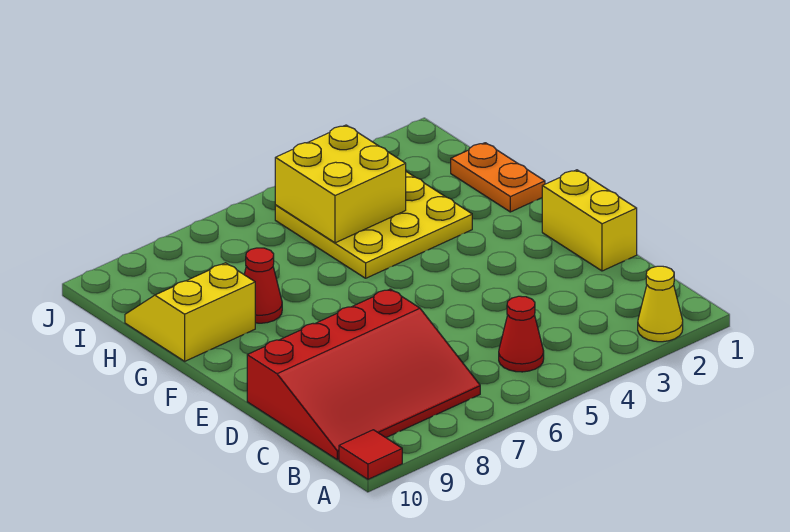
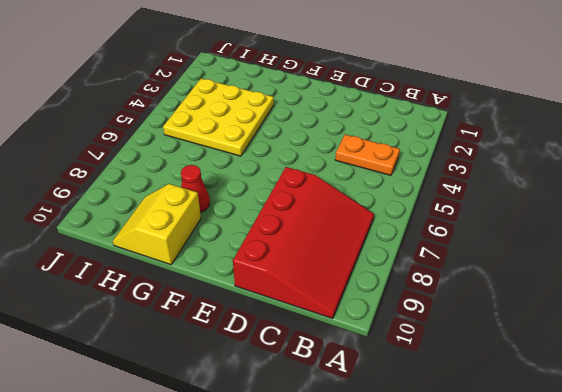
orange 1x2 plate [335,135,400,175] -> orange 1x2 plate moved to [451,143,545,212]
none -> yellow 1x1 cone [638,266,683,342]
none -> red 1x1 tile [339,430,402,479]

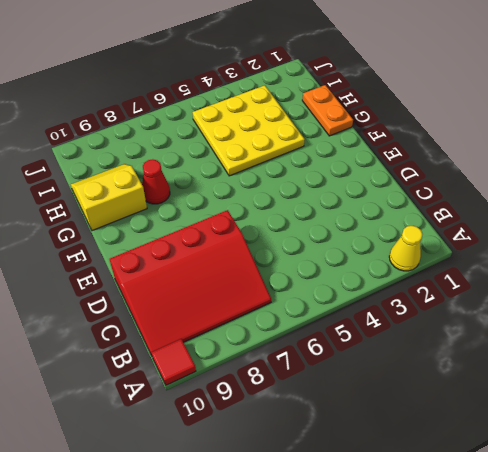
none -> red 1x1 cone [499,296,544,372]
none -> yellow 1x2 brick [542,170,637,271]

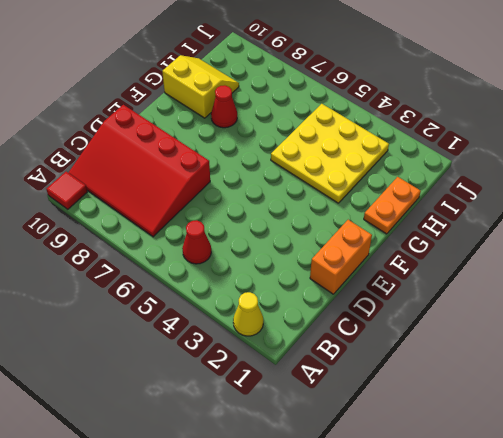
orange 1x2 brick [310,220,372,294] -> yellow 1x2 brick [542,170,637,271]
none -> yellow 2x2 brick [275,125,406,243]

